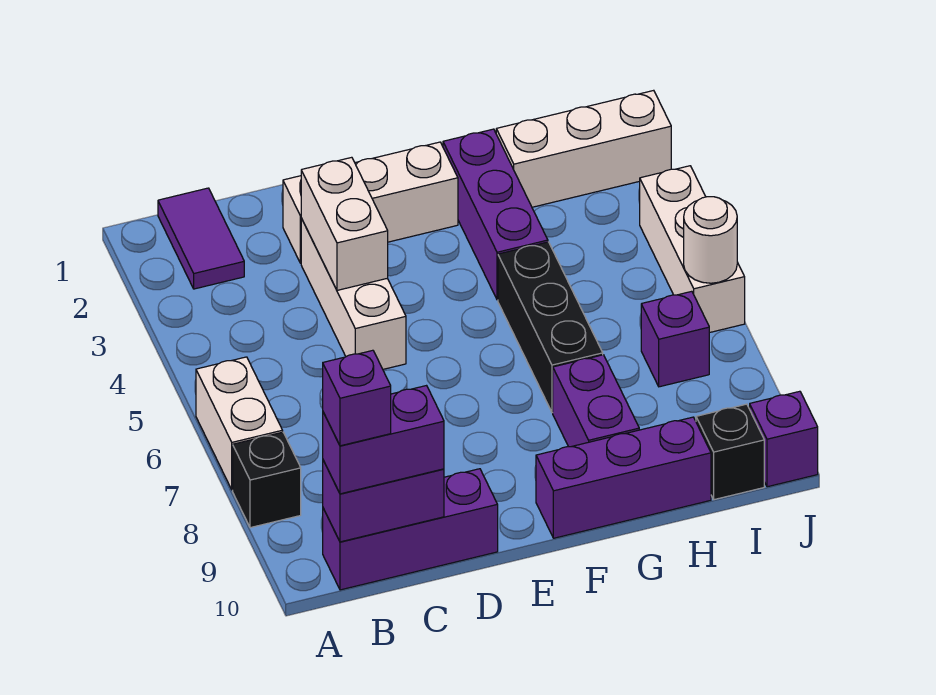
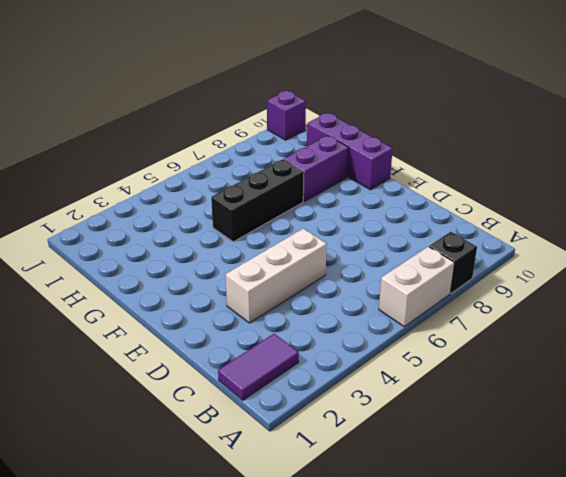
none -> purple 1x3 brick [323,469,498,590]
none -> white 1x3 brick [283,142,458,263]
none -> purple 1x3 brick [443,129,548,300]

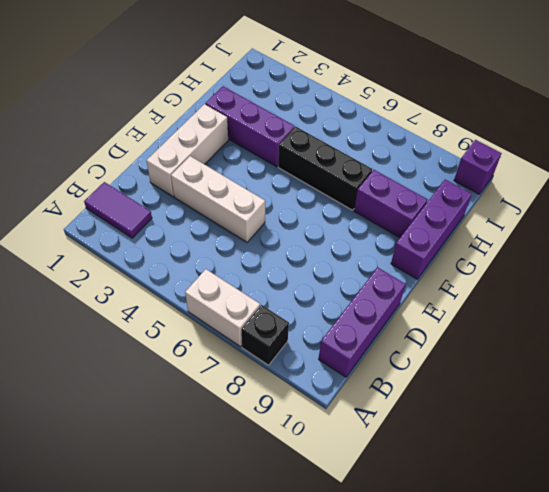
none -> white 1x3 brick [496,90,671,207]
none -> purple 1x1 brick [641,291,709,387]
none -> black 1x1 brick [696,404,764,500]

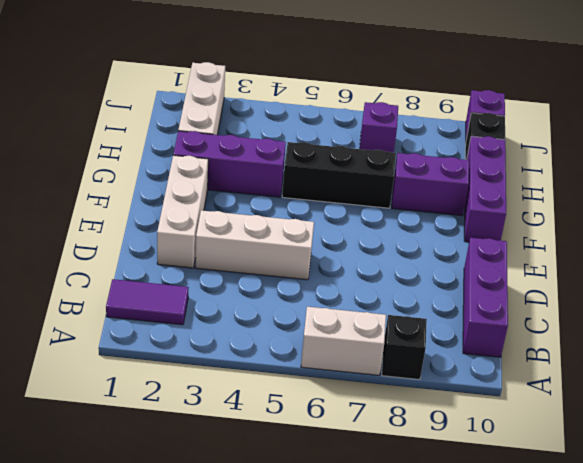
none -> white 1x3 brick [640,166,745,333]
none -> purple 1x2 brick [323,460,444,542]
none -> white 1x2 brick [301,157,388,290]

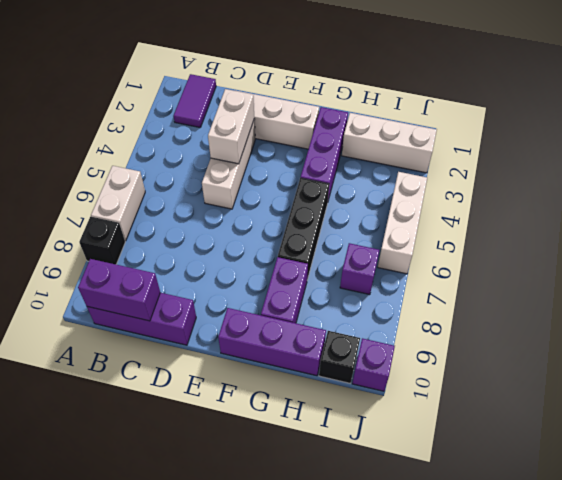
none -> white 1x1 round brick [684,197,737,283]
none -> purple 1x2 brick [323,386,444,494]
none -> purple 1x1 brick [323,350,391,446]

